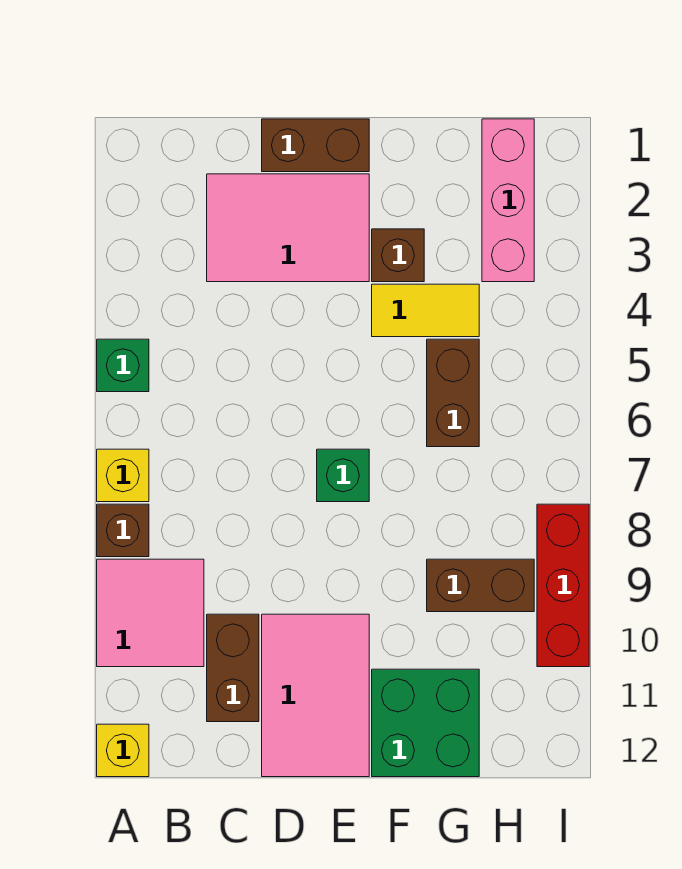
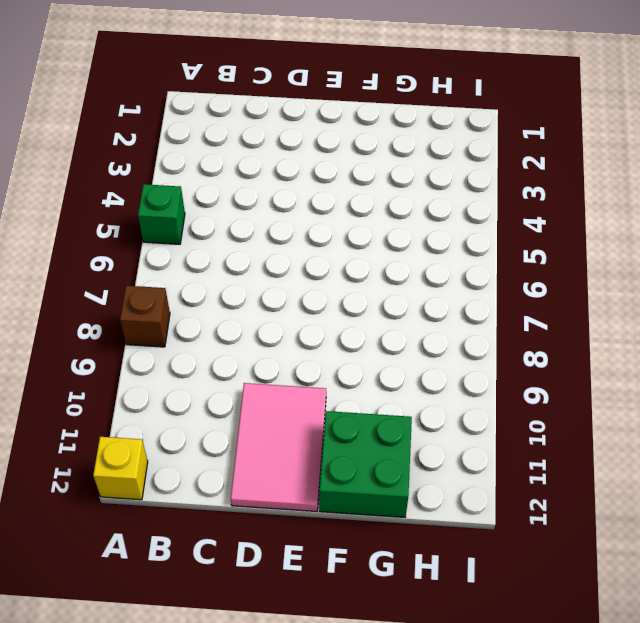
none -> yellow 1x1 brick [97,449,149,502]
none -> pink 2x2 tile [97,559,204,667]
none -> pink 2x3 tile [207,174,369,282]

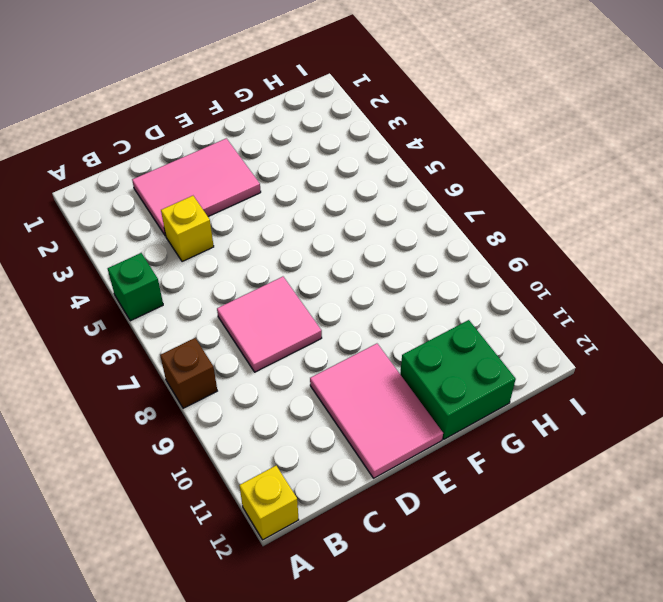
yellow 1x1 brick [161,196,214,262] -> yellow 1x1 brick moved to [97,449,149,502]
pink 2x2 tile [217,277,322,372] -> pink 2x2 tile moved to [97,559,204,667]
none -> brown 1x2 brick [207,614,259,722]
none -> brown 1x2 brick [262,119,369,172]
none -> green 1x1 brick [317,449,369,502]

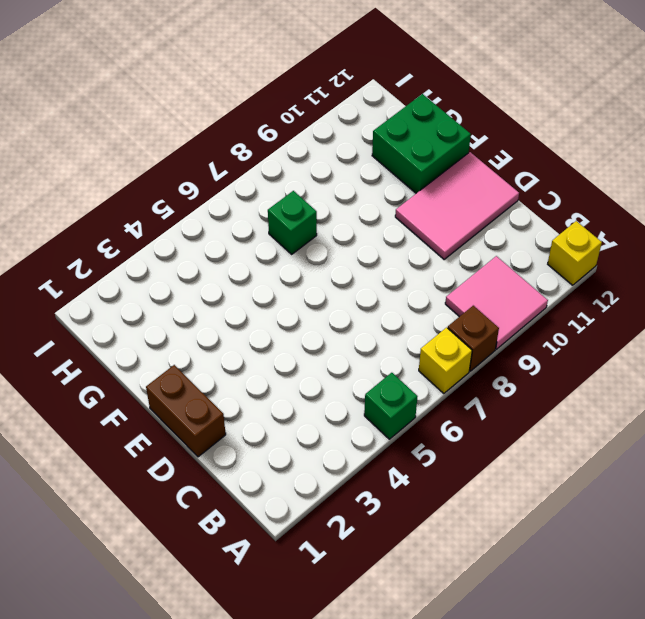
green 1x1 brick [268,191,317,254] -> green 1x1 brick moved to [317,449,369,502]
none -> pink 2x3 tile [207,174,369,282]
none -> brown 1x2 brick [207,614,259,722]
none -> brown 1x1 brick [372,229,424,282]

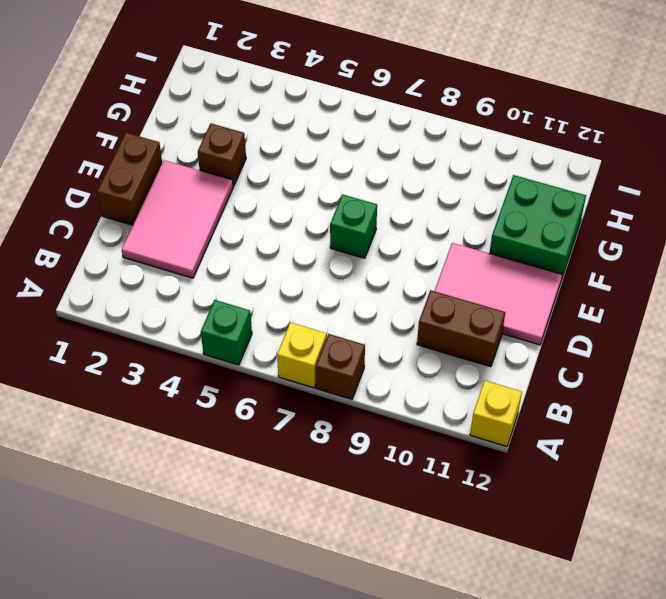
none -> pink 2x2 tile [97,559,204,667]
none -> yellow 1x2 tile [372,284,479,337]
none -> brown 1x2 brick [427,339,479,447]

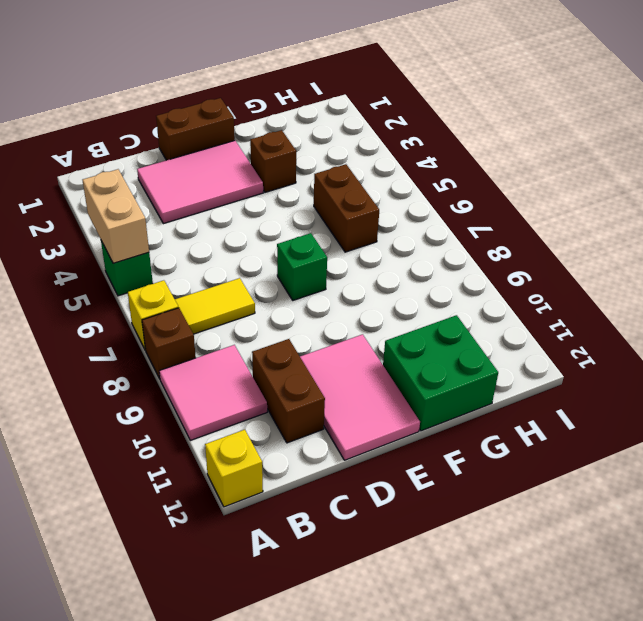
tan 1x2 brick [83,169,149,263] -> none
yellow 1x2 tile [175,278,255,334] -> yellow 1x2 tile moved to [372,284,479,337]
none -> brown 1x2 brick [427,559,534,612]
none -> pink 1x3 brick [482,119,534,282]
none -> red 1x3 brick [537,504,589,667]

